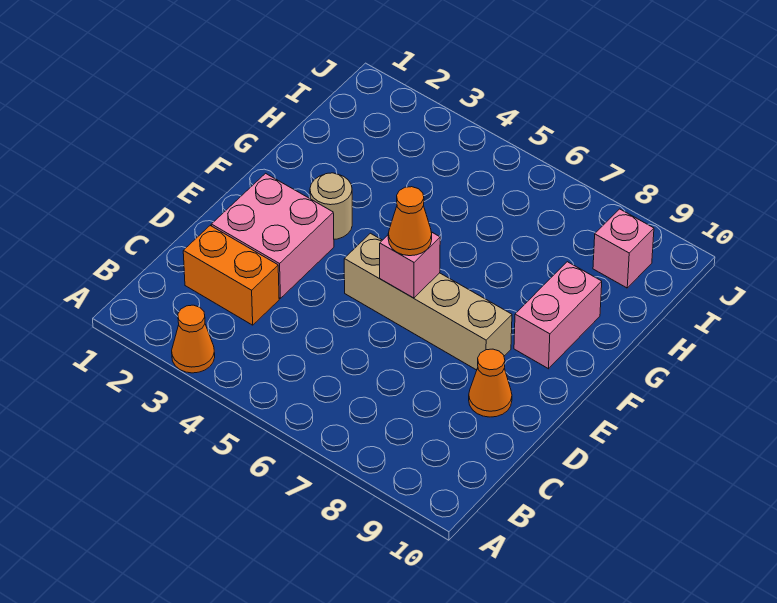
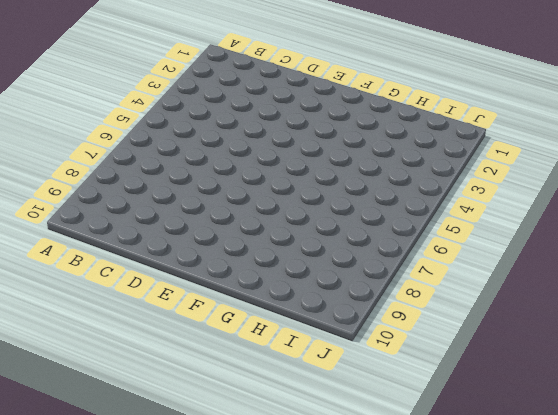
none -> orange 1x1 cone [172,305,215,373]
none -> orange 1x2 brick [183,226,279,325]

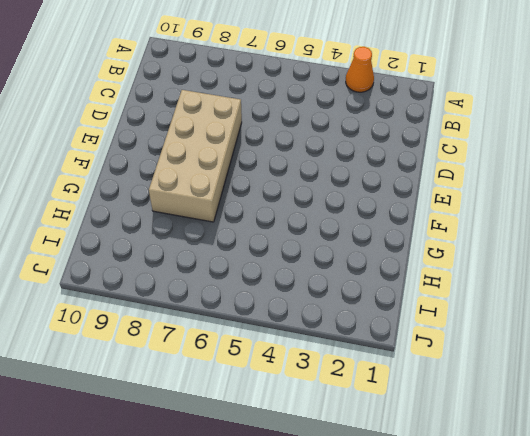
tan 2x4 brick [149,90,242,222] -> tan 1x4 brick [344,233,512,370]
none -> orange 1x2 brick [183,226,279,325]
none -> pink 2x2 brick [211,173,334,299]

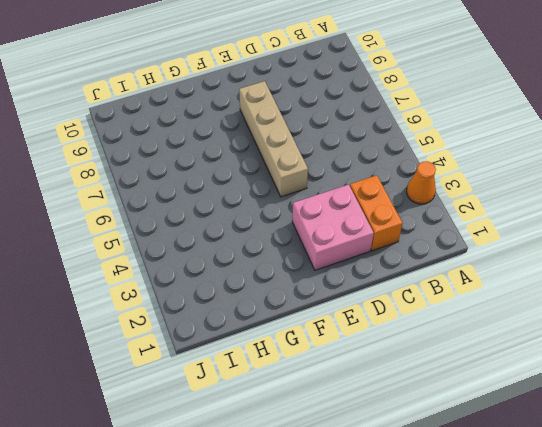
none -> orange 1x1 cone [469,349,512,417]
none -> tan 1x1 round brick [310,173,352,239]

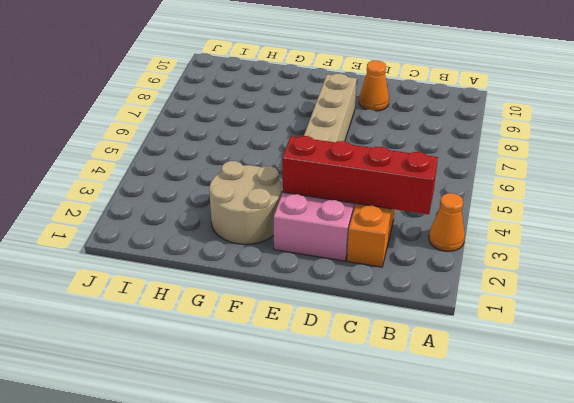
red 1x4 brick [282,136,438,214] -> none
tan 2x2 round brick [209,161,281,244] -> tan 1x1 round brick [310,173,352,239]
none -> pink 1x2 brick [514,262,602,369]
none -> pink 1x1 brick [593,209,654,288]

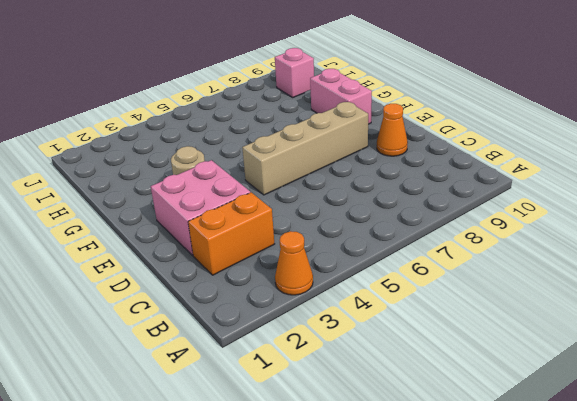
none -> pink 1x1 brick [380,232,440,298]
none -> orange 1x1 cone [388,187,432,256]

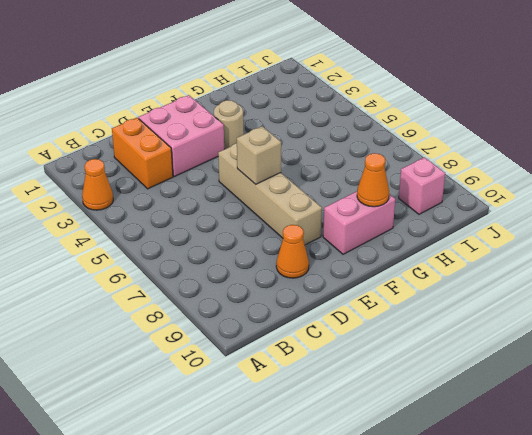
tan 1x1 brick [237,126,281,184] -> pink 1x1 brick [380,232,440,298]
orange 1x1 cone [357,153,389,207] -> orange 1x1 cone moved to [388,187,432,256]

